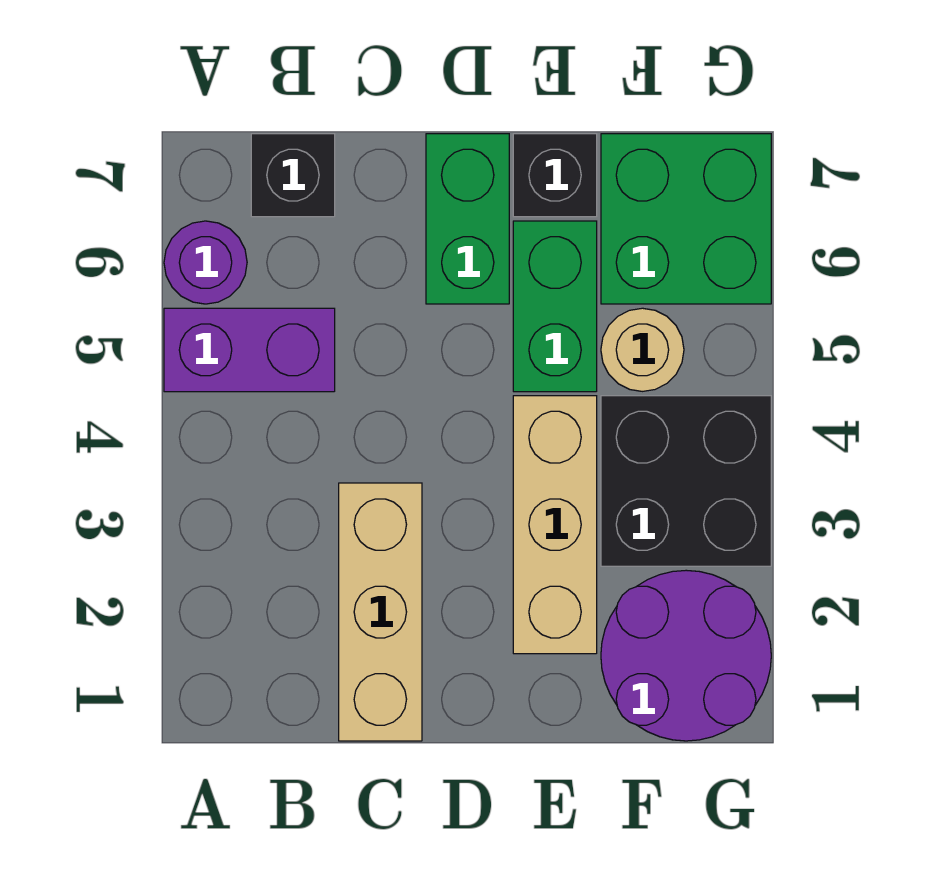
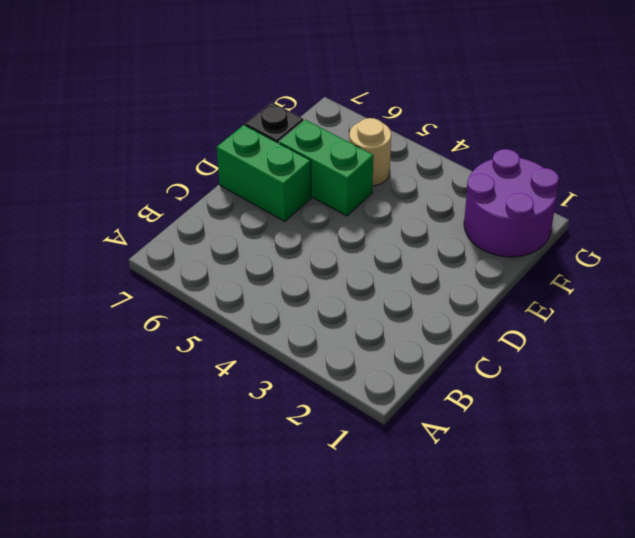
none -> purple 1x2 brick [164,308,335,392]
none -> purple 1x1 round brick [164,221,247,304]
none -> black 1x1 brick [251,134,335,217]

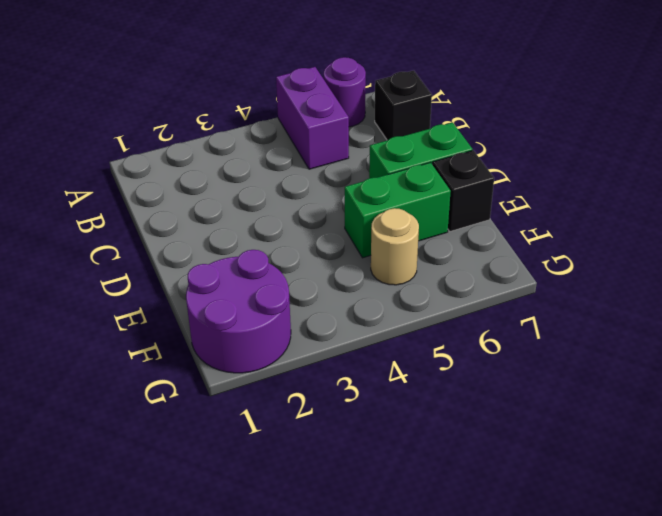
none -> tan 1x3 brick [339,483,422,741]
none -> tan 1x3 brick [513,396,597,654]
none -> black 2x2 brick [601,396,771,566]

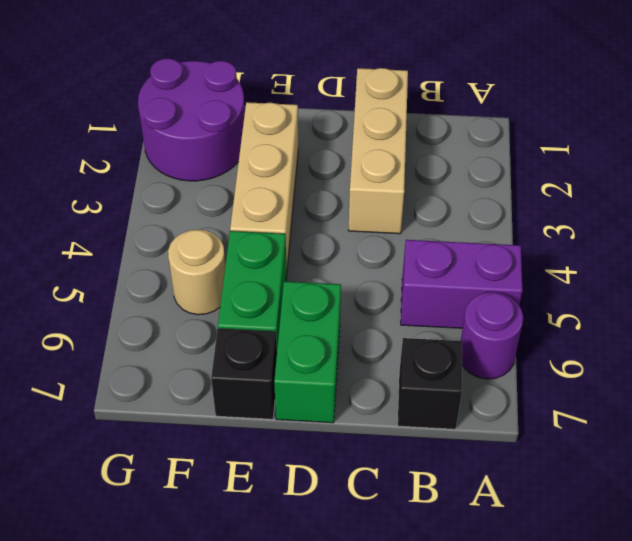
none -> black 2x2 brick [601,396,771,566]
none -> green 2x2 brick [601,134,771,304]

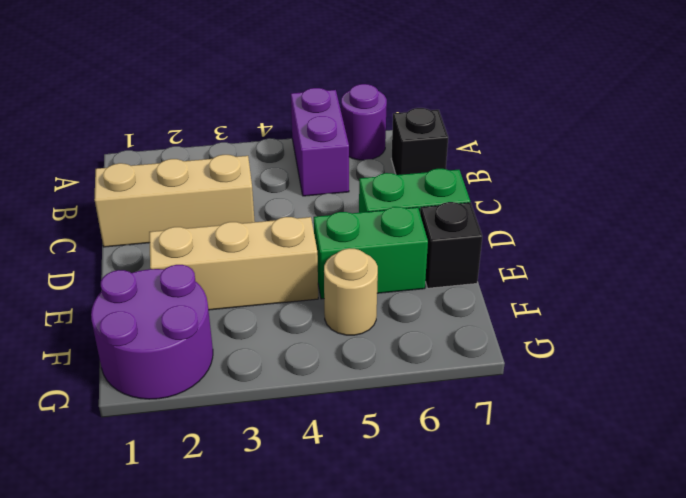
none -> black 2x2 brick [601,396,771,566]
none -> green 2x2 brick [601,134,771,304]

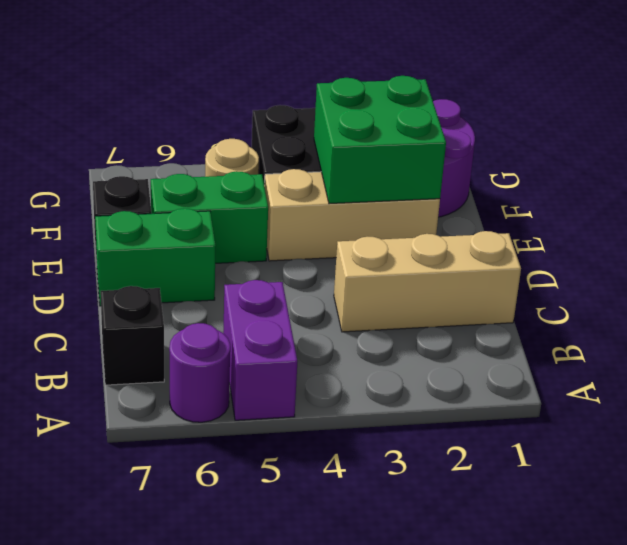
green 2x2 brick [314,76,446,204] -> green 2x2 brick moved to [601,134,771,304]

